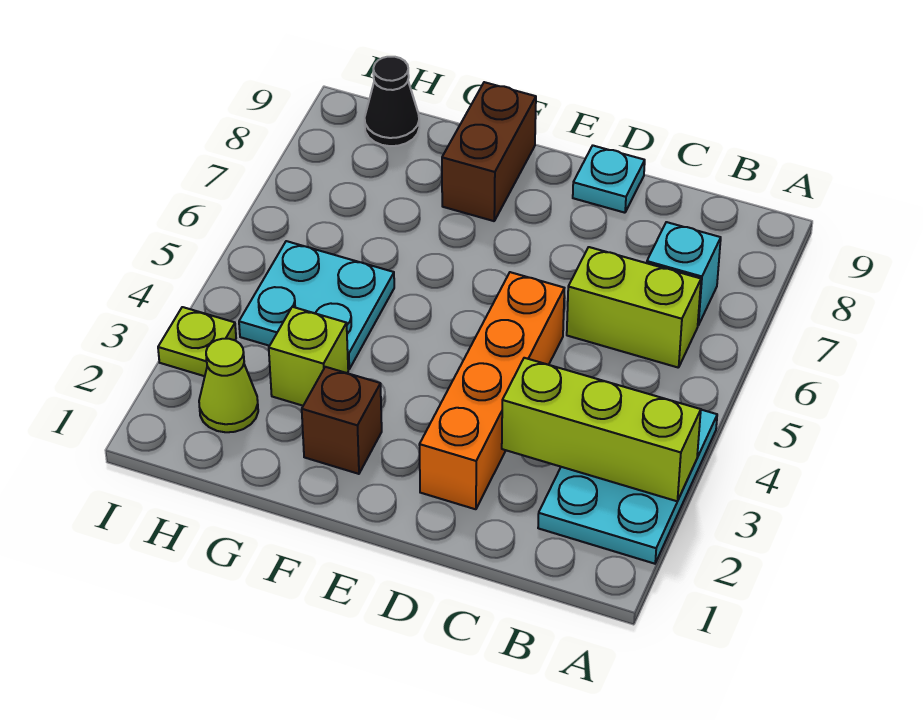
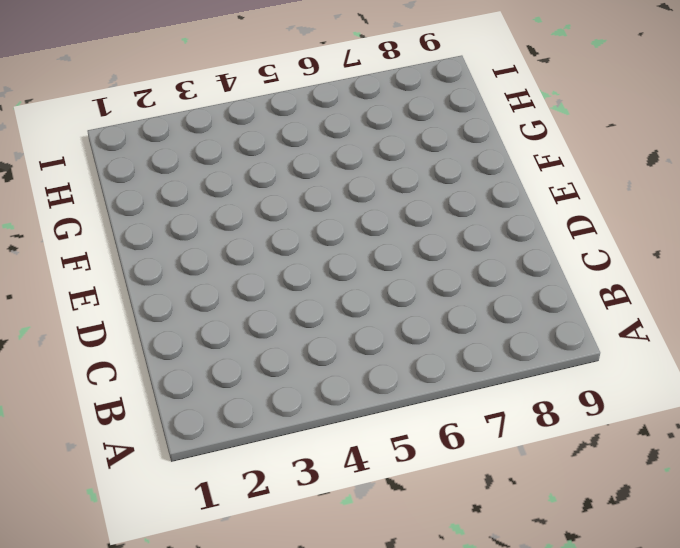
none -> cyan 2x3 plate [538,410,717,564]
none -> lime 1x2 brick [567,247,701,368]
none -> cyan 1x1 brick [647,222,721,325]

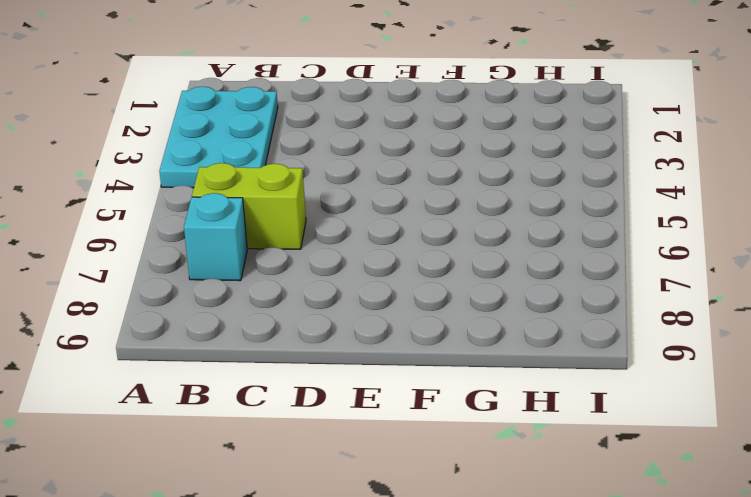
none -> orange 1x4 brick [419,272,564,509]
none -> cyan 1x1 plate [573,146,645,213]
none -> brown 1x1 brick [302,367,382,474]

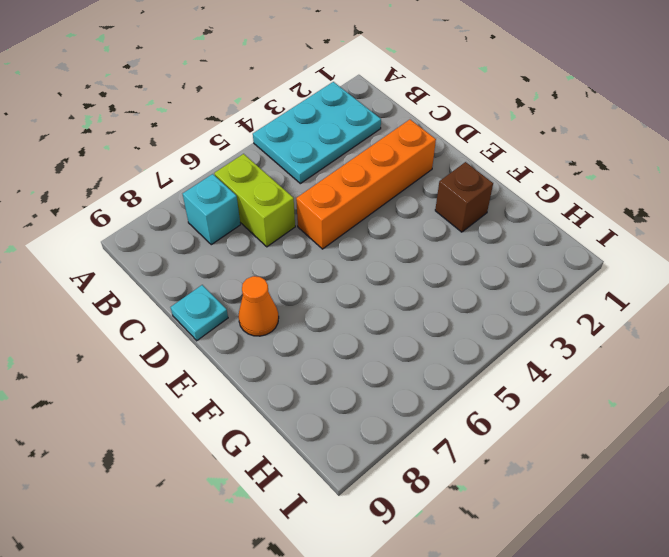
orange 1x1 cone [238,276,279,336] -> none
none -> brown 1x2 brick [442,82,536,221]
none -> lime 1x1 brick [269,307,348,406]
none -> cyan 2x2 plate [239,241,394,369]

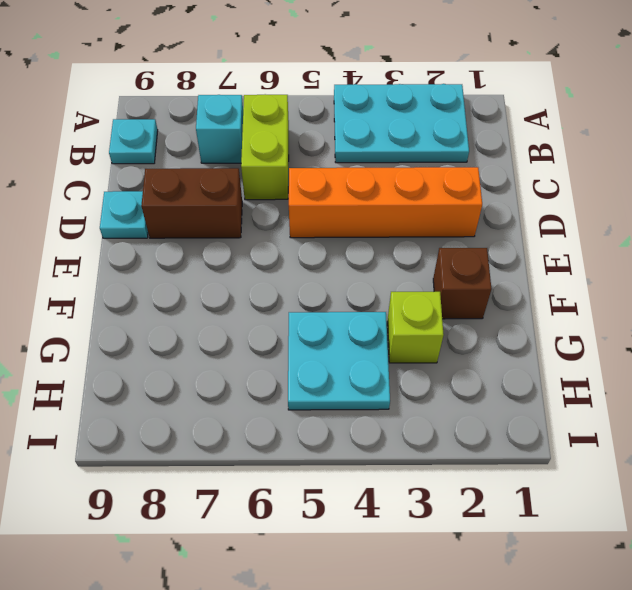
cyan 1x1 plate [109,119,158,164] -> none
brown 1x2 brick [141,168,242,238] -> brown 1x2 brick moved to [442,82,536,221]
none -> lime 1x1 cone [199,339,258,432]
none -> black 1x1 cone [365,57,419,146]
none -> lime 1x1 plate [158,307,236,376]

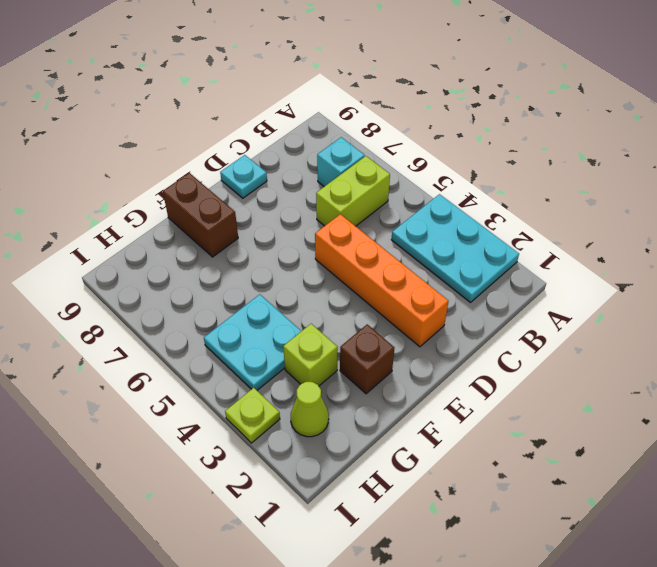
none -> black 1x1 cone [365,57,419,146]
none -> lime 1x3 brick [502,358,701,501]

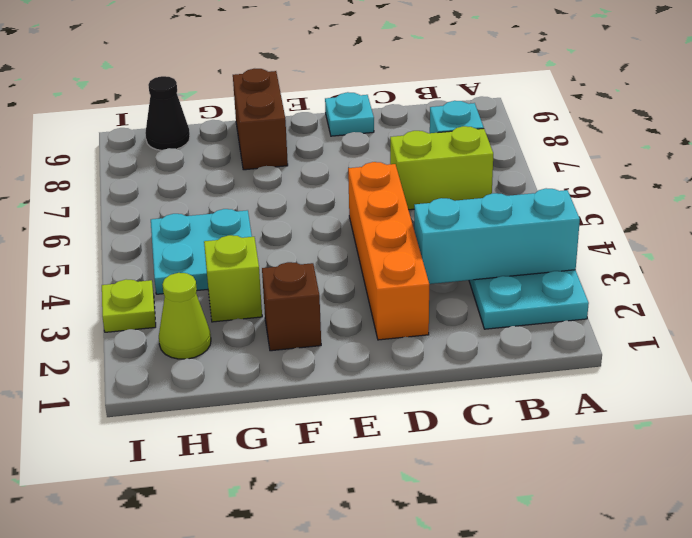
cyan 1x3 brick [414,188,580,284] -> lime 1x3 brick [502,358,701,501]

